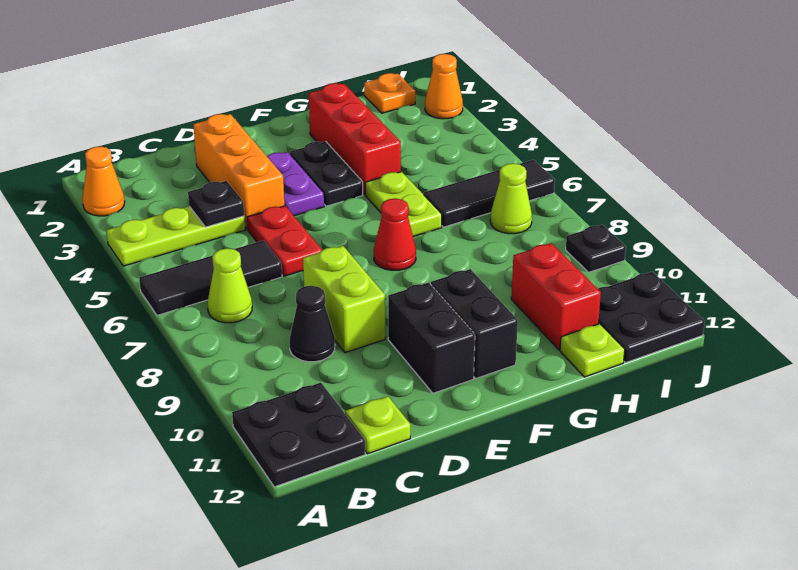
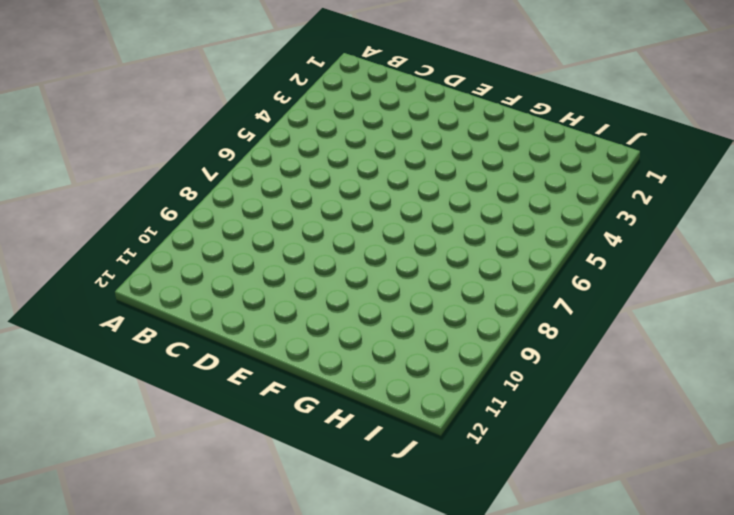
none -> orange 1x1 cone [82,146,125,216]
none -> lime 1x3 plate [106,206,245,266]
none -> black 1x3 tile [139,240,282,315]

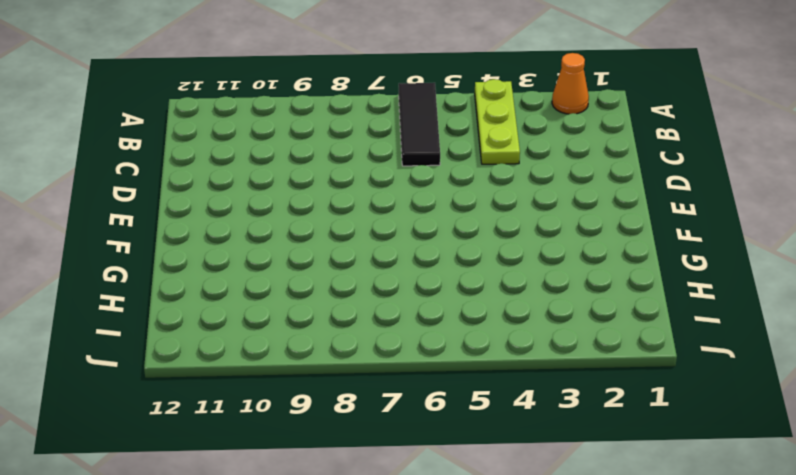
none -> black 2x2 plate [232,383,365,487]
none -> lime 1x1 cone [207,248,252,323]
none -> black 1x1 cone [289,286,335,362]

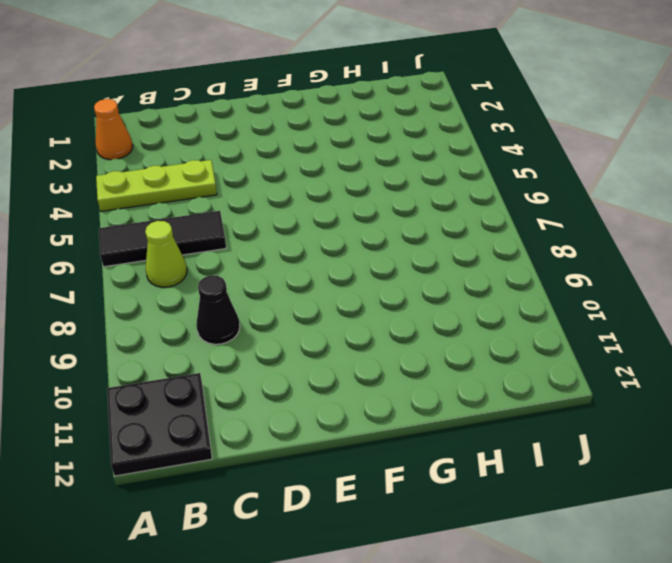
none -> lime 1x1 plate [345,396,410,454]
none -> orange 1x3 brick [193,114,284,230]
none -> red 1x2 plate [247,206,322,276]

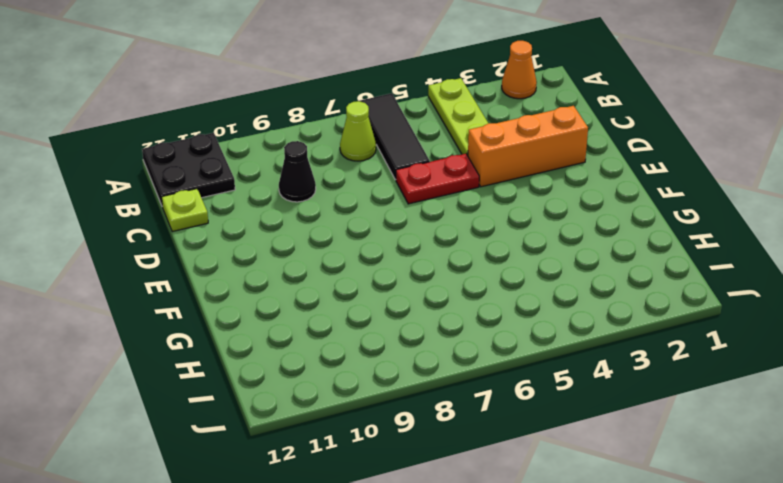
none -> lime 1x2 brick [303,246,385,353]
none -> purple 1x2 plate [267,152,324,216]
none -> black 1x2 brick [388,282,475,393]

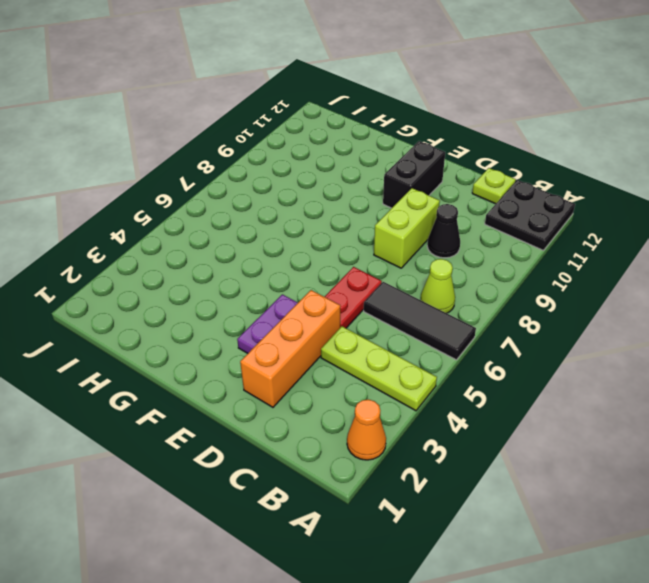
none -> black 1x2 plate [290,141,363,206]
none -> red 1x1 cone [374,198,416,270]
none -> black 1x2 brick [431,269,518,378]

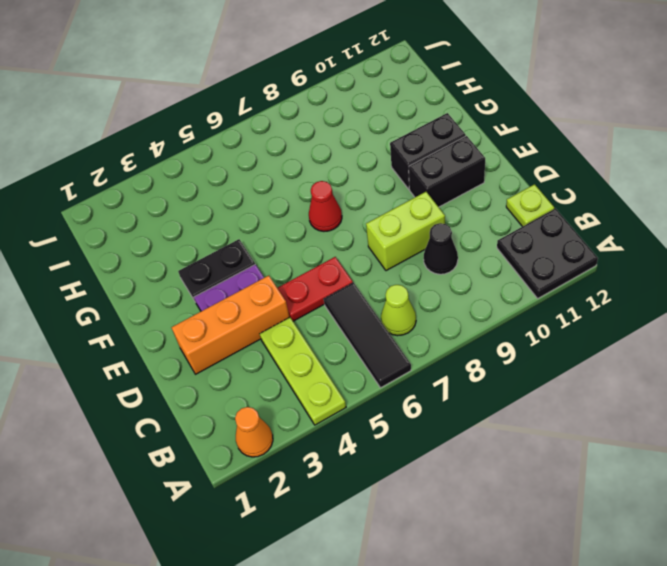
none -> red 1x3 brick [309,83,401,195]
none -> lime 1x2 plate [365,172,442,237]
none -> black 1x3 tile [424,160,555,227]

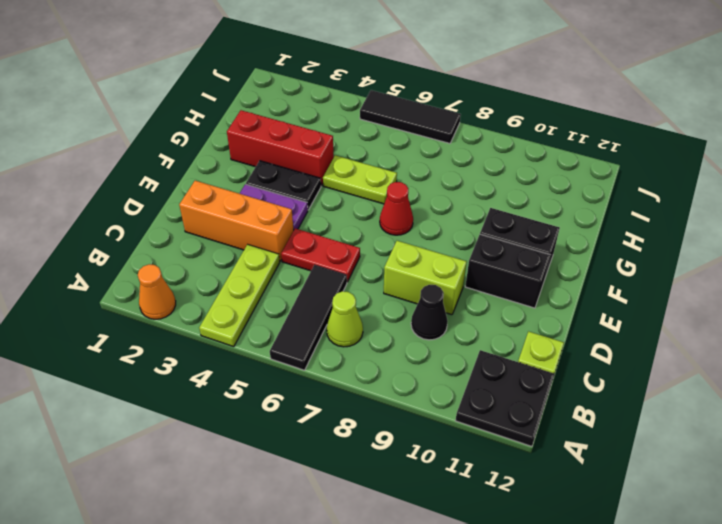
black 1x3 tile [360,90,461,143] -> black 1x3 tile turned to [424,160,555,227]
none -> red 1x2 brick [511,243,601,350]
none -> lime 1x1 plate [560,324,625,377]
none -> orange 1x1 plate [364,73,416,113]

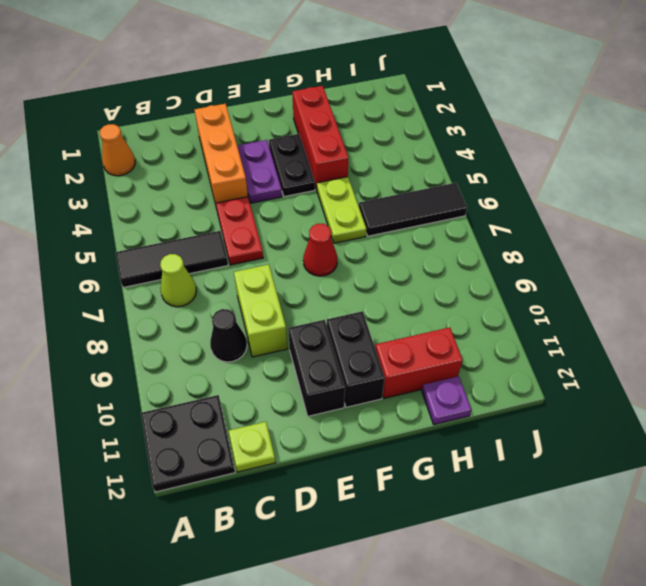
red 1x2 brick [375,327,463,398] -> red 1x2 brick turned to [511,243,601,350]
purple 1x1 plate [422,376,472,425] -> lime 1x1 plate [560,324,625,377]
none -> lime 1x3 plate [106,206,245,266]
none -> orange 1x1 plate [364,73,416,113]
none -> lime 1x1 cone [490,163,532,234]

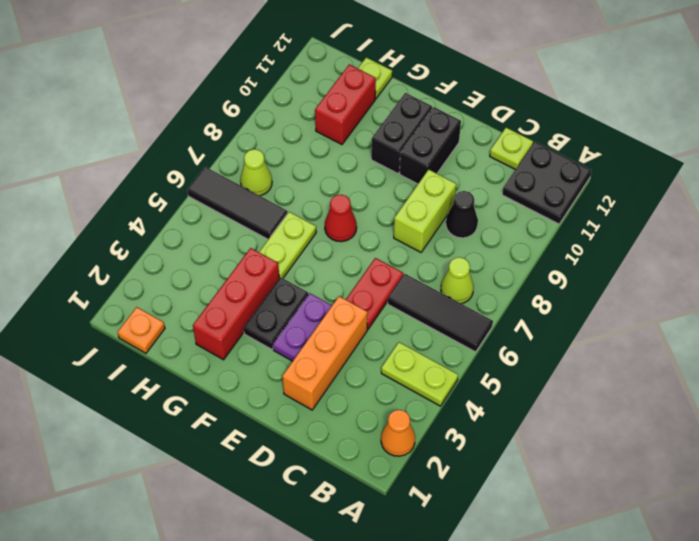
lime 1x2 plate [381,342,458,406] -> lime 1x3 plate [106,206,245,266]
none -> black 2x2 plate [598,272,705,363]
none -> orange 1x1 cone [425,54,463,119]
none -> black 1x1 plate [566,225,626,272]

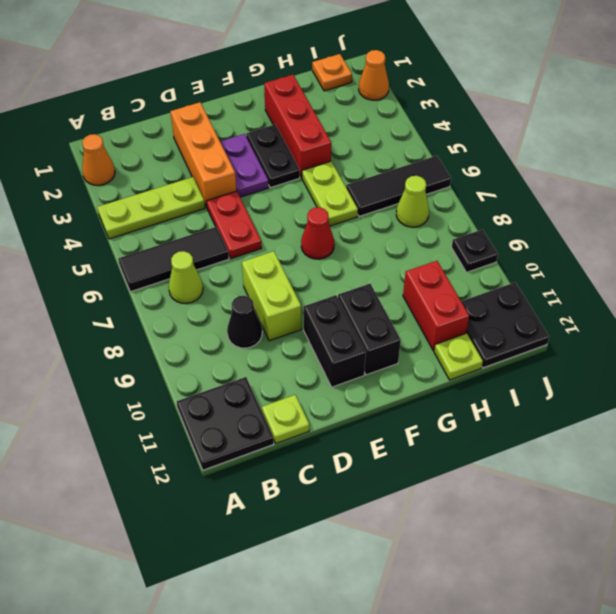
none -> black 1x1 plate [188,181,244,227]

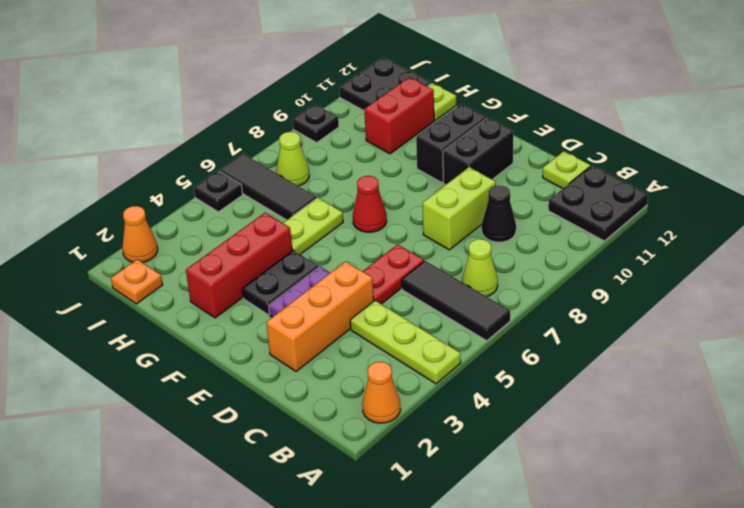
black 1x1 plate [194,171,242,212] -> black 1x1 plate moved to [188,181,244,227]

